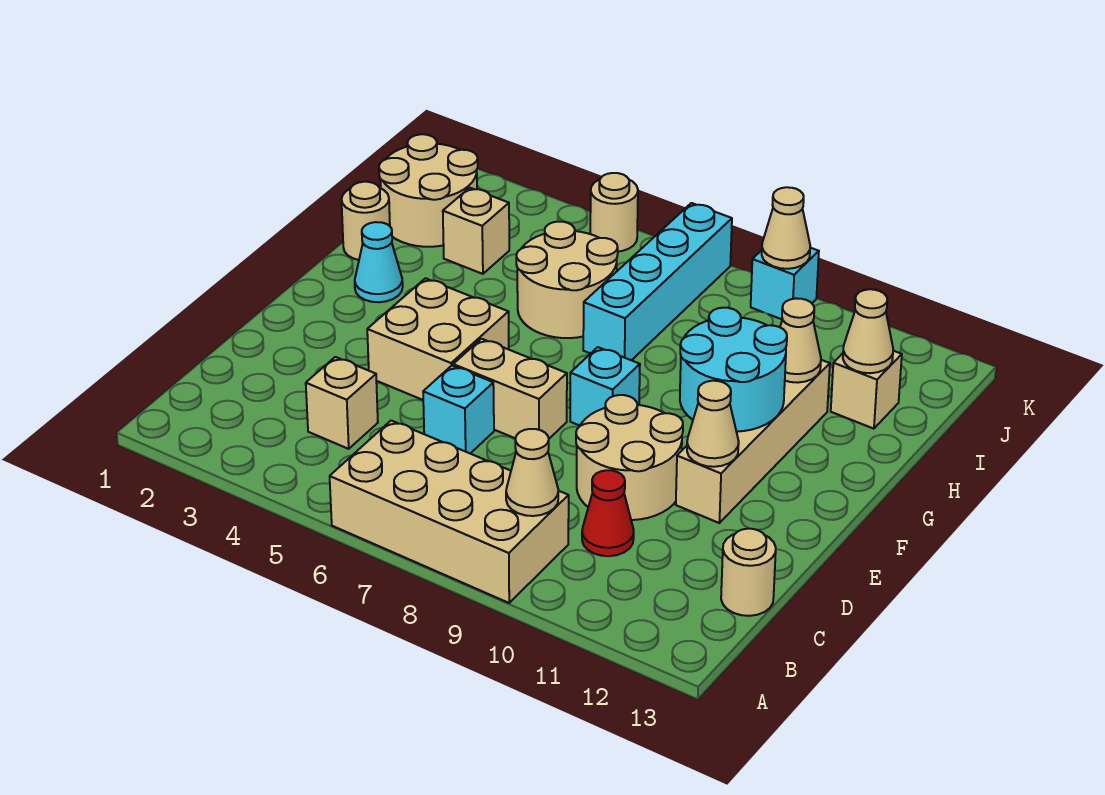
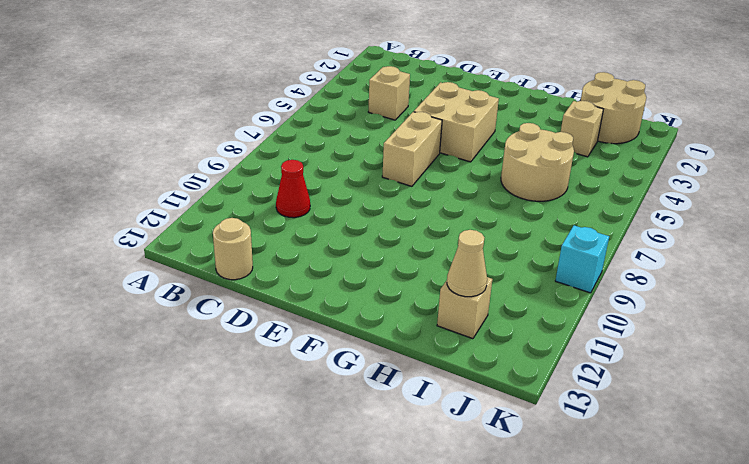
none -> tan 2x4 brick [330,421,569,603]
none -> cyan 1x1 brick [423,366,494,454]
none -> tan 2x2 round brick [576,395,683,520]

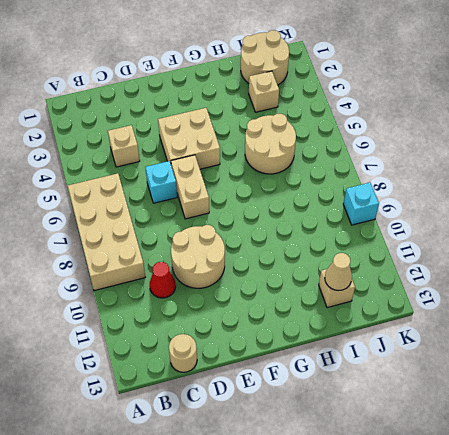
none -> tan 1x4 brick [676,360,830,523]
none -> cyan 1x1 brick [570,347,640,425]
none -> cyan 1x1 cone [355,222,403,302]

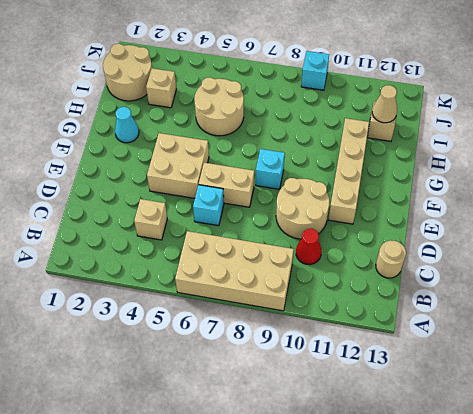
none -> tan 1x1 round brick [342,182,390,260]
none -> cyan 1x4 brick [583,203,732,360]
none -> tan 1x1 round brick [590,173,638,251]

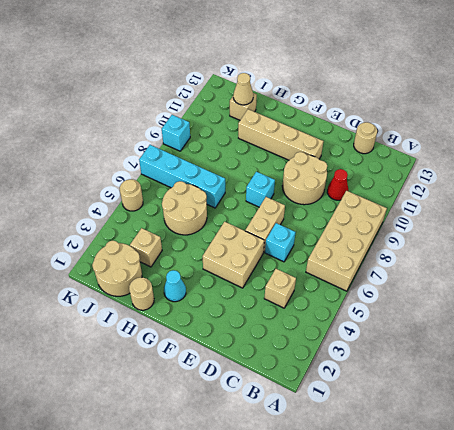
none -> tan 1x1 cone [506,429,558,516]
none -> tan 1x1 cone [687,381,739,467]
none -> cyan 2x2 round brick [680,308,787,432]

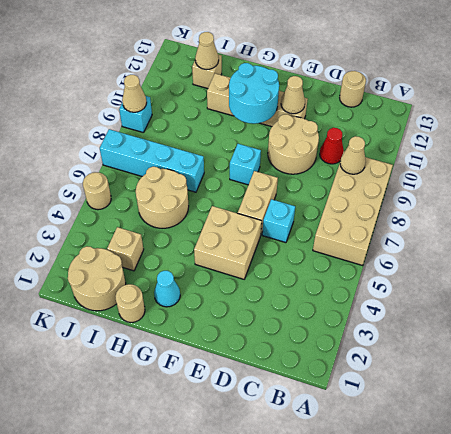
none -> tan 1x1 brick [306,357,378,449]
none -> tan 1x1 cone [780,298,821,383]

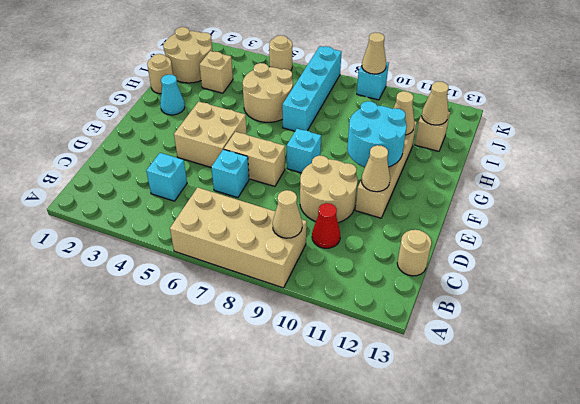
cyan 1x1 brick [146,153,187,201] -> tan 1x1 brick [306,357,378,449]

